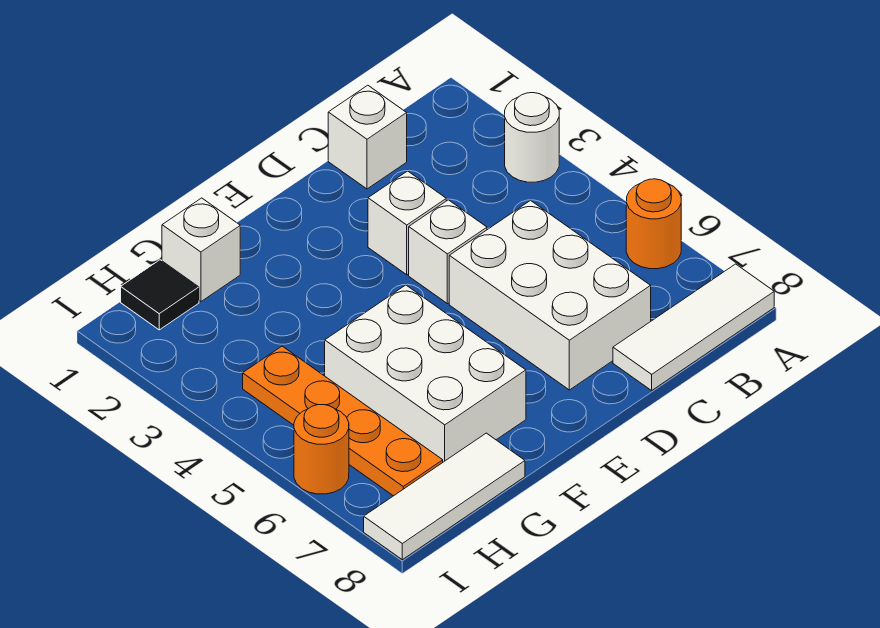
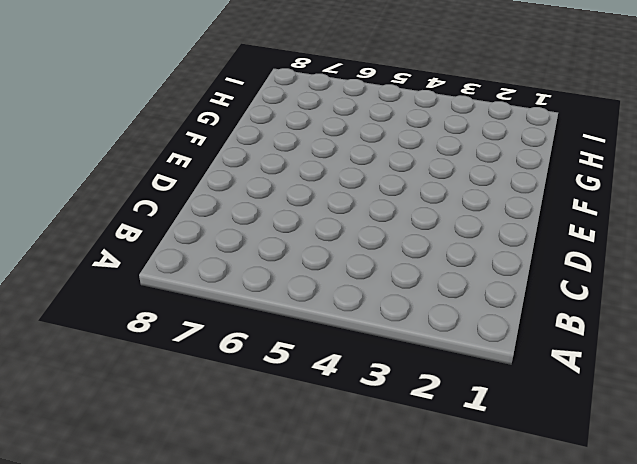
none -> white 1x1 round brick [505,93,559,182]
none -> orange 1x1 round brick [626,179,681,269]
none -> white 1x3 tile [613,264,774,390]

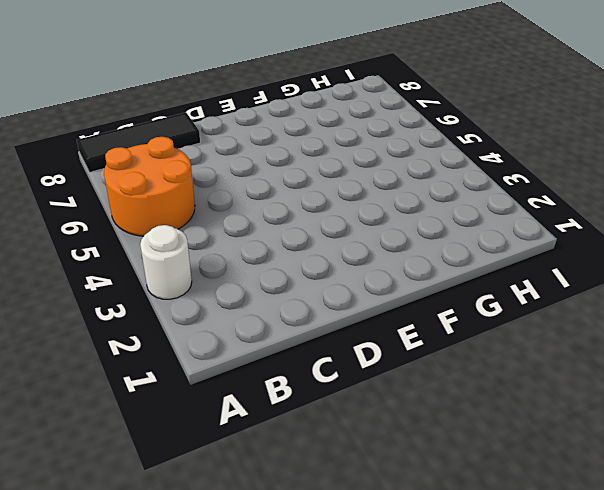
orange 2x2 round brick [104,137,195,236] -> orange 1x1 round brick [626,179,681,269]
black 1x3 tile [77,113,200,172] -> white 1x3 tile [613,264,774,390]
none -> white 1x1 brick [328,85,407,189]
none -> white 2x3 brick [449,201,651,390]
none -> white 1x1 brick [368,171,446,275]

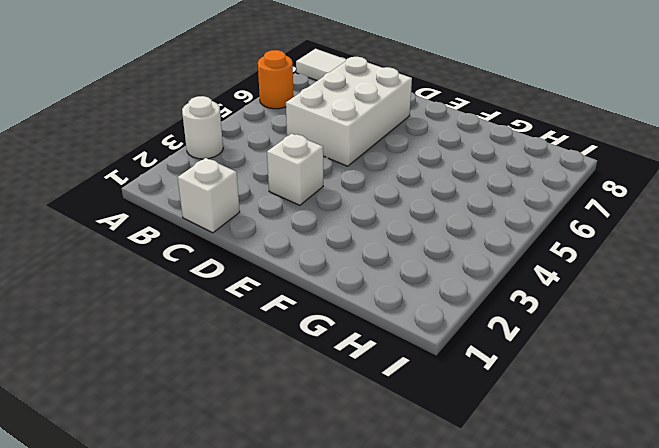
none -> white 1x1 brick [409,200,487,304]
none -> white 2x3 brick [325,285,526,462]
none -> white 1x1 brick [162,198,240,302]

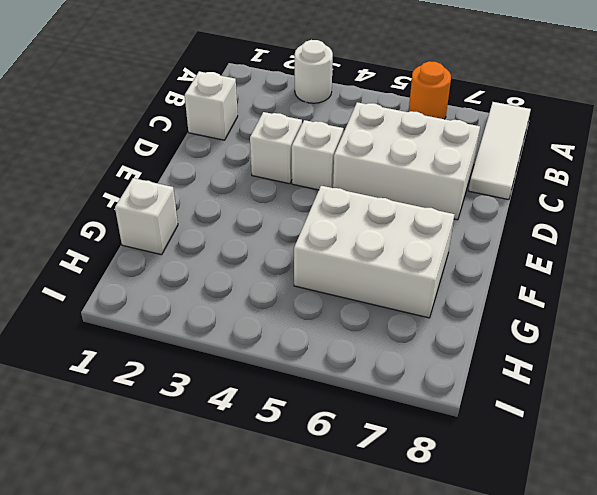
none -> white 1x3 tile [364,433,525,560]
none -> black 1x1 tile [121,260,199,330]
none -> orange 1x4 plate [243,346,443,496]

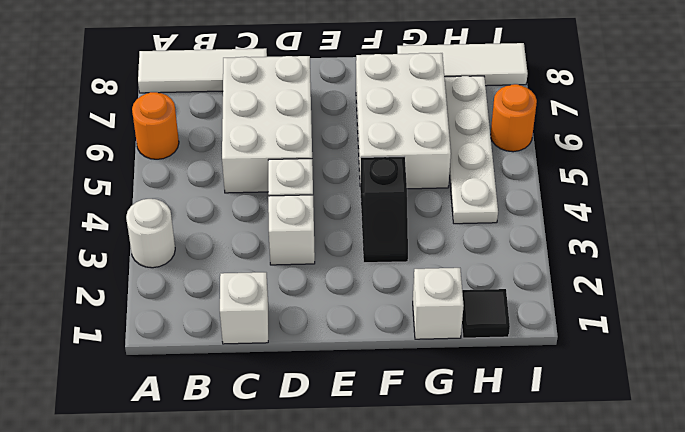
black 1x2 slope [360,156,408,263] -> none
white 1x4 plate [444,76,498,224] -> orange 1x4 plate [243,346,443,496]

